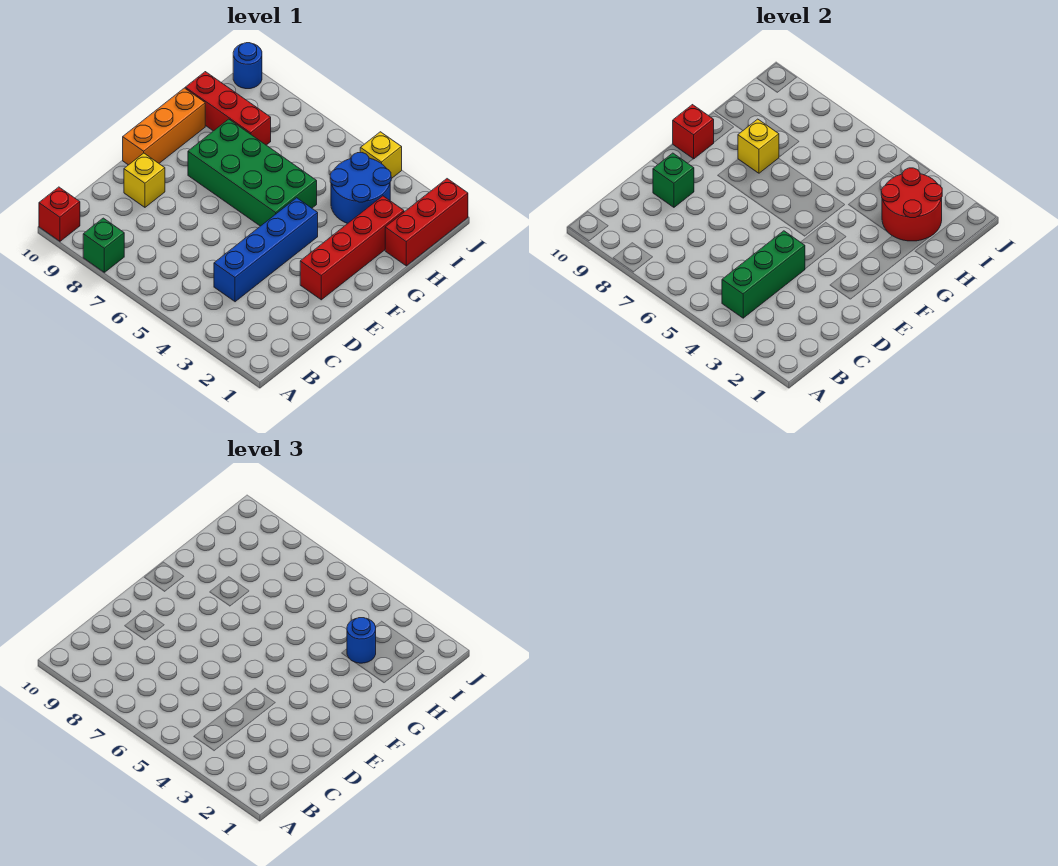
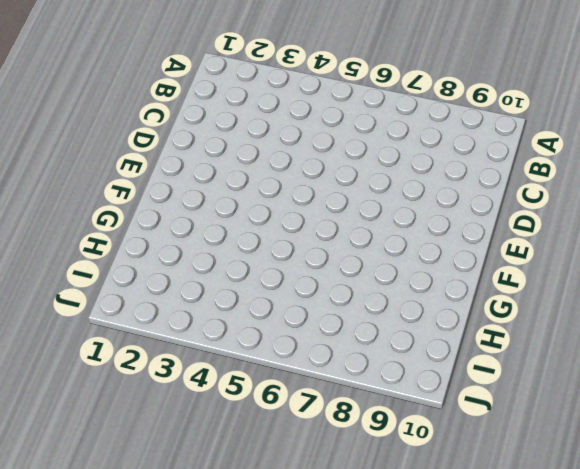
none -> green 1x1 brick [83,218,124,272]
none -> red 1x1 brick [39,187,80,241]
none -> blue 1x4 brick [214,198,318,302]

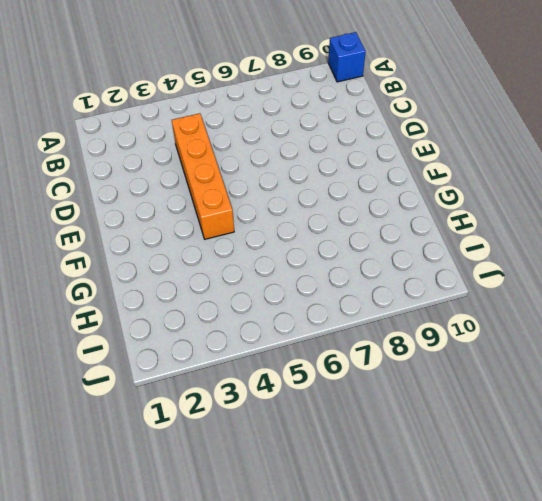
blue 1x1 brick [328,32,366,82] -> red 1x1 brick [39,187,80,241]
orange 1x4 brick [172,113,234,239] -> blue 1x4 brick [214,198,318,302]
none -> green 1x1 brick [83,218,124,272]
none -> yellow 1x1 brick [124,153,165,207]
none -> red 1x4 brick [300,196,404,300]

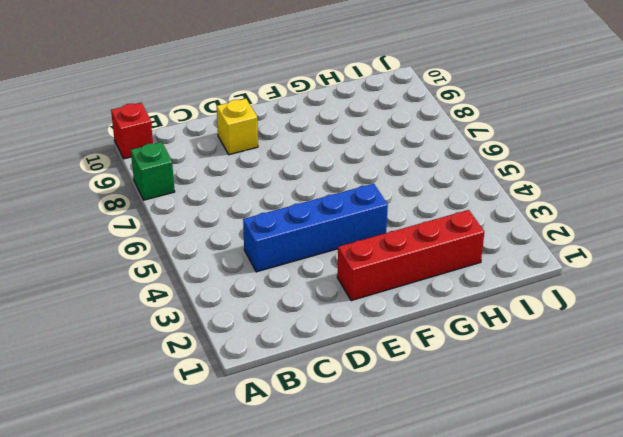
none -> orange 1x3 brick [123,88,205,165]
none -> green 2x4 brick [188,119,317,226]
none -> red 1x3 brick [385,179,468,266]

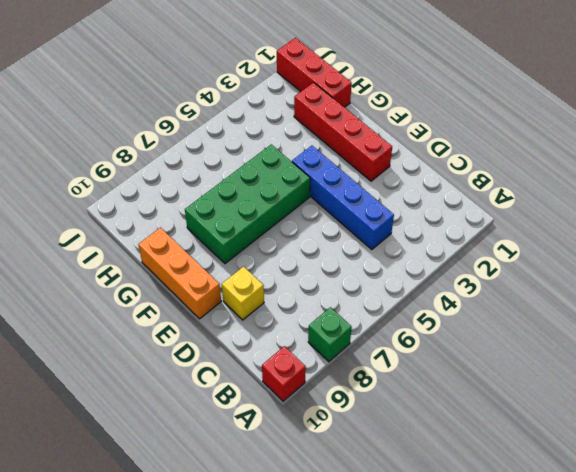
none -> blue 2x2 round brick [330,153,391,224]
none -> red 1x3 brick [185,72,271,145]
none -> yellow 1x1 brick [360,132,402,179]

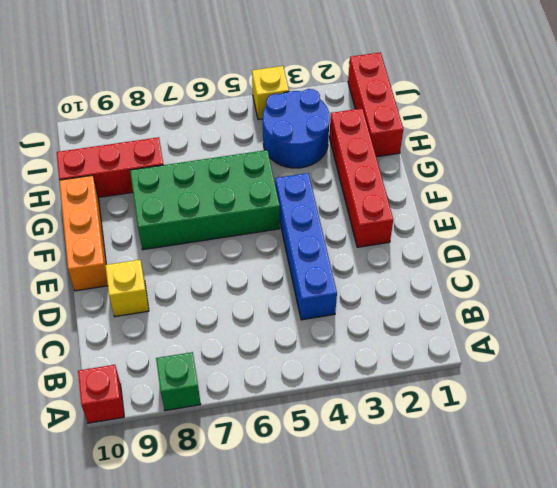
none -> blue 1x1 round brick [233,43,262,89]
none -> green 1x3 brick [722,231,805,318]
none -> green 1x1 brick [653,153,694,207]

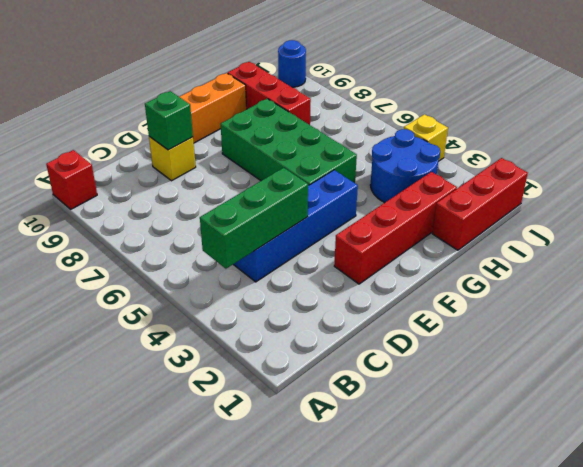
none -> green 1x1 brick [83,218,124,272]
none -> red 1x1 brick [673,105,714,159]
none -> yellow 1x1 brick [738,119,779,173]

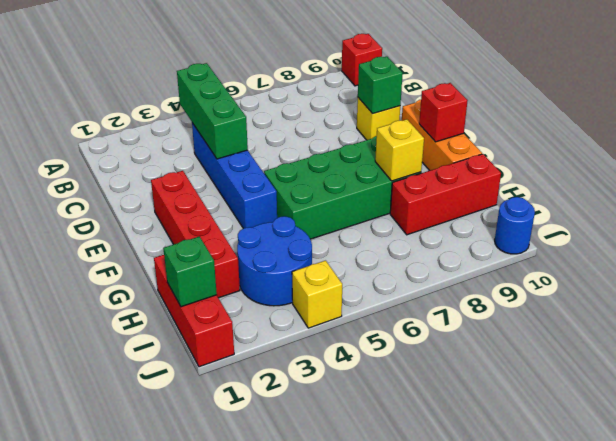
green 1x1 brick [163,236,217,307] -> green 1x1 brick moved to [83,218,124,272]
none -> red 2x2 round brick [881,168,942,241]
none -> blue 1x1 round brick [347,618,376,663]

